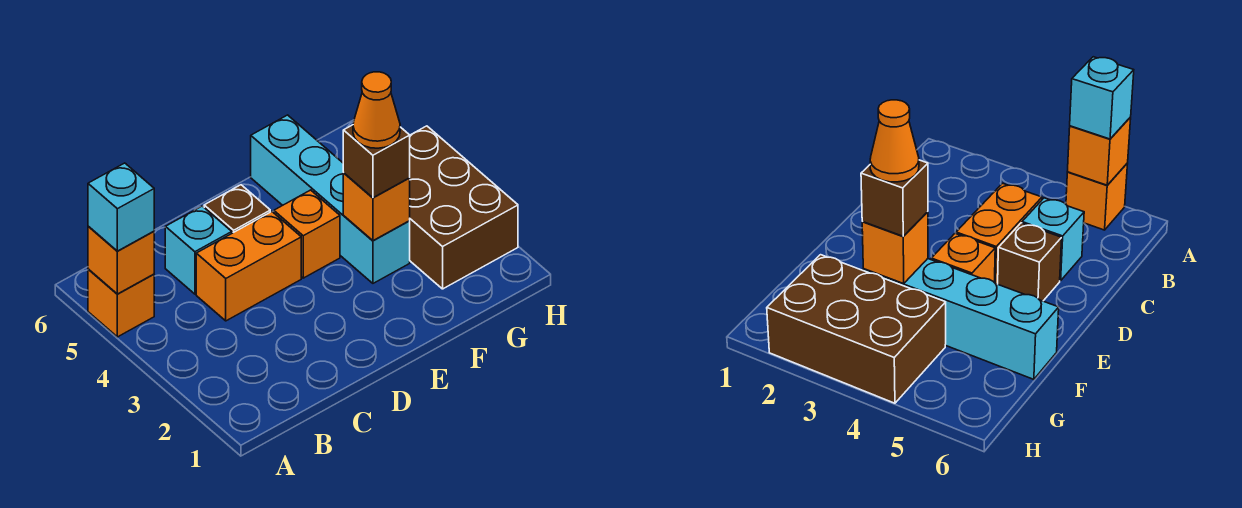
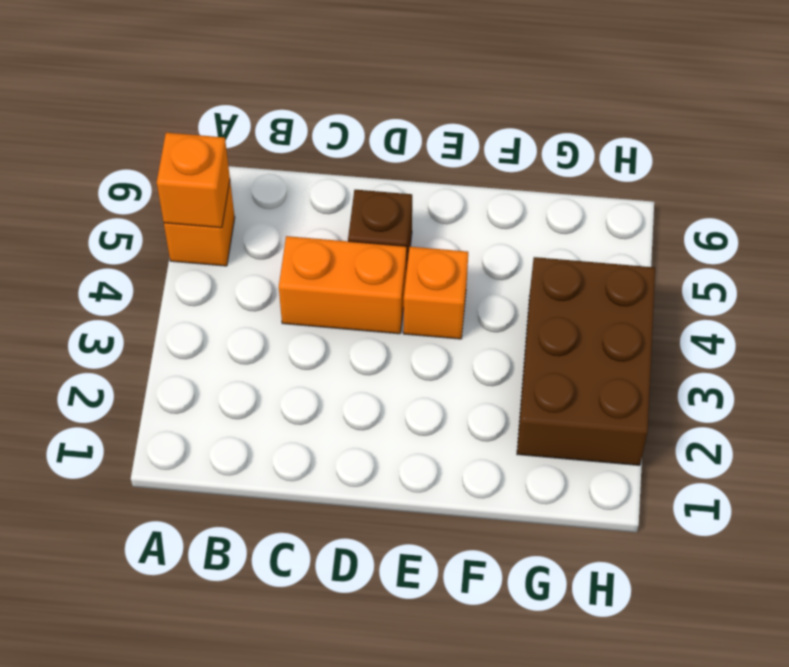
none -> cyan 1x1 brick [165,206,232,294]
none -> cyan 1x4 brick [251,115,410,283]
none -> orange 1x1 brick [343,173,410,241]

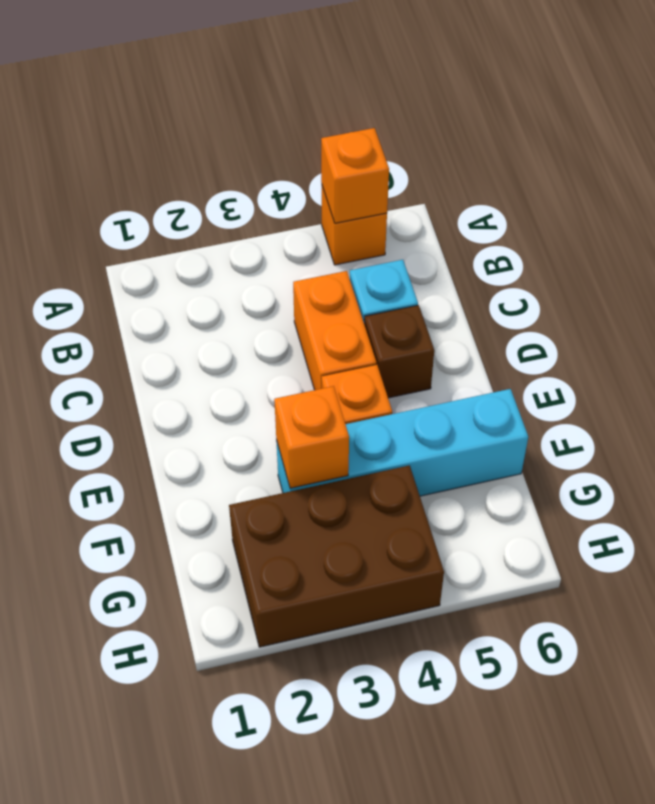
none -> cyan 1x1 brick [88,163,154,251]
none -> brown 1x1 brick [343,125,410,198]
none -> orange 1x1 cone [353,72,400,148]

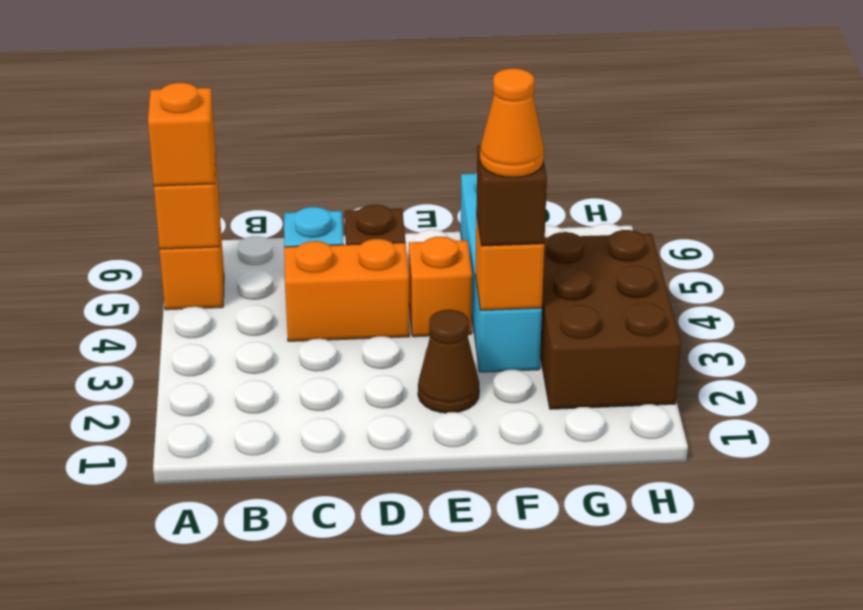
orange 1x1 brick [148,83,216,186] -> cyan 1x1 brick [88,163,154,251]
brown 1x1 cone [418,310,479,413] -> none

